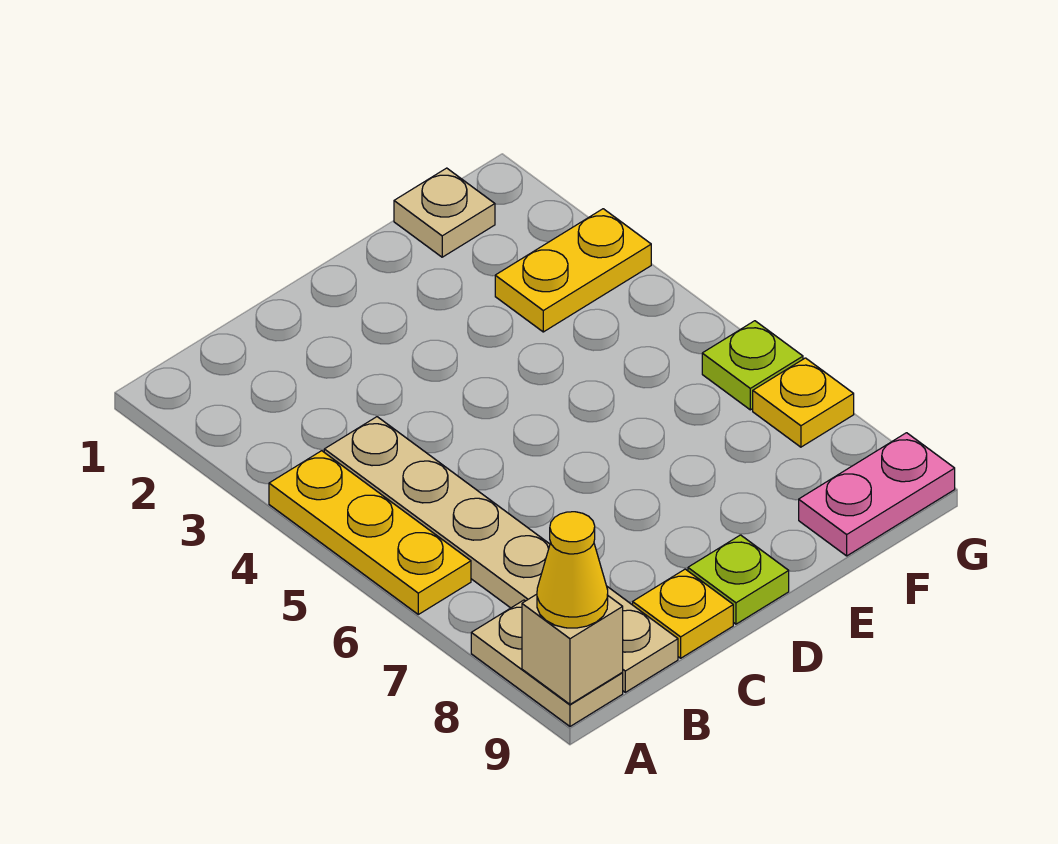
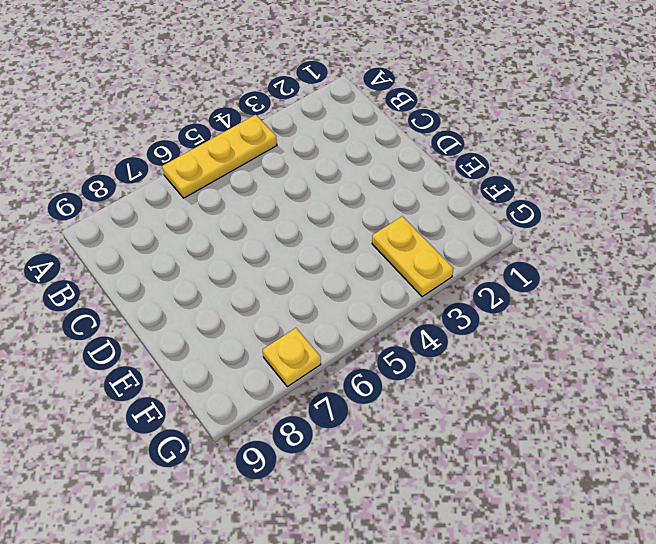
none -> tan 1x2 plate [471,600,623,726]
none -> tan 1x6 plate [324,417,678,692]
none -> yellow 1x1 plate [633,569,733,658]

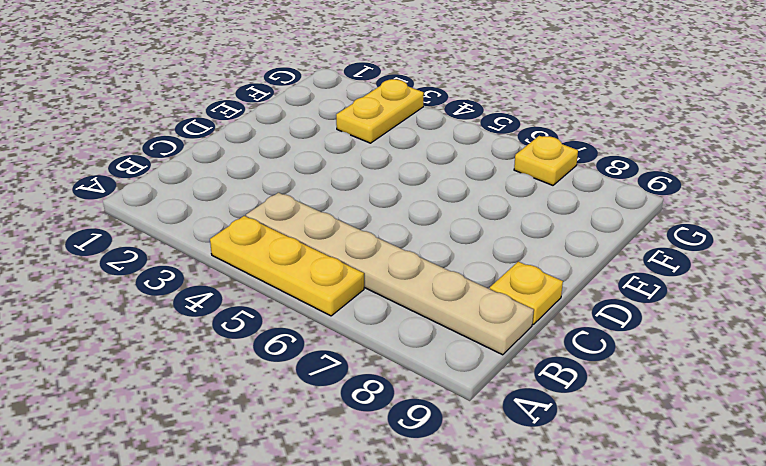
none -> tan 1x2 plate [471,600,623,726]
none -> lime 1x1 plate [688,535,789,624]
none -> tan 1x1 plate [394,168,495,257]

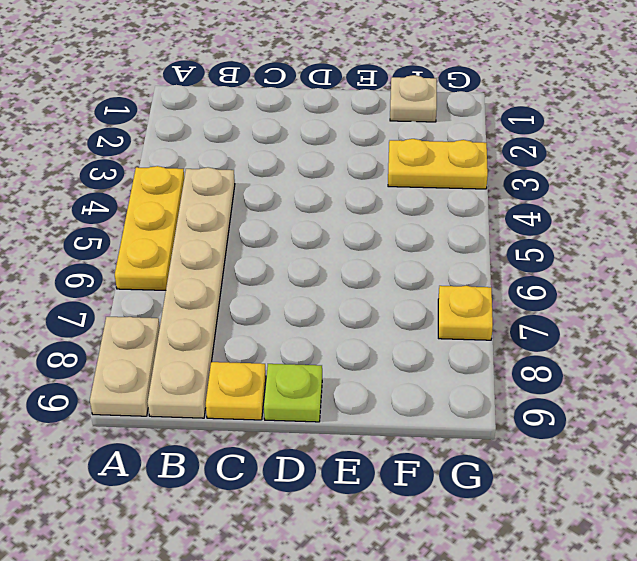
none -> pink 1x2 plate [799,433,955,556]
none -> lime 1x1 plate [702,321,803,410]
none -> tan 1x1 brick [522,594,623,704]

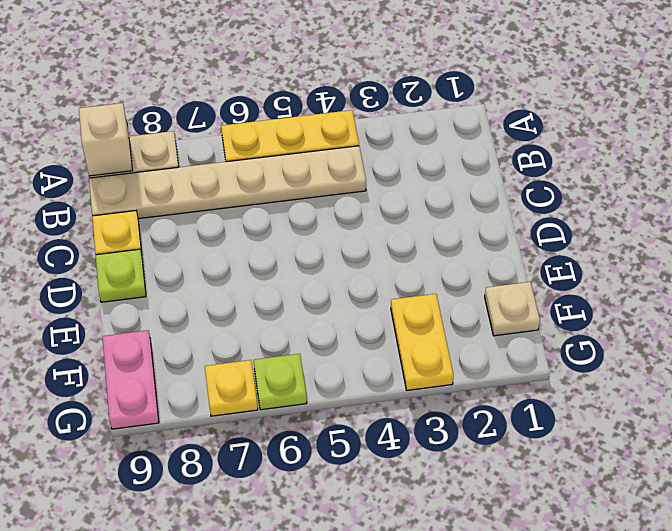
none -> yellow 1x1 cone [537,512,608,628]

